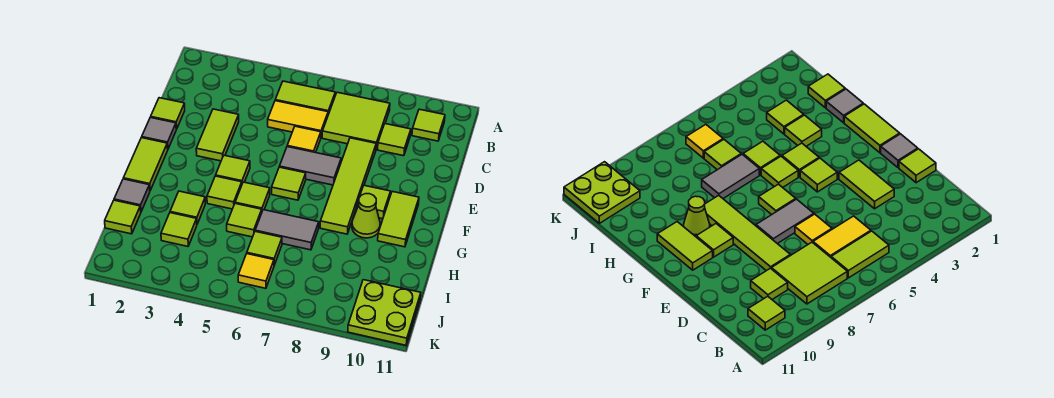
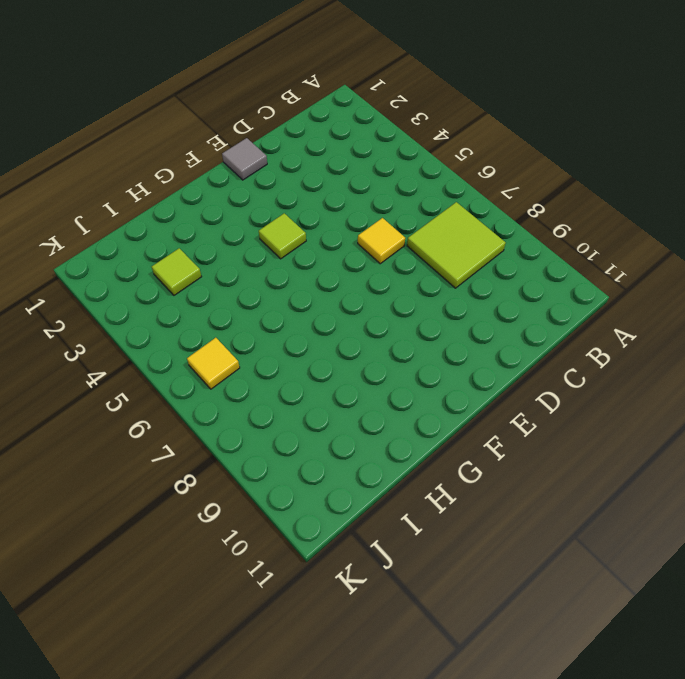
none -> lime 1x2 tile [275,81,335,114]
none -> lime 1x1 tile [412,109,445,141]
none -> yellow 1x2 tile [268,101,328,137]

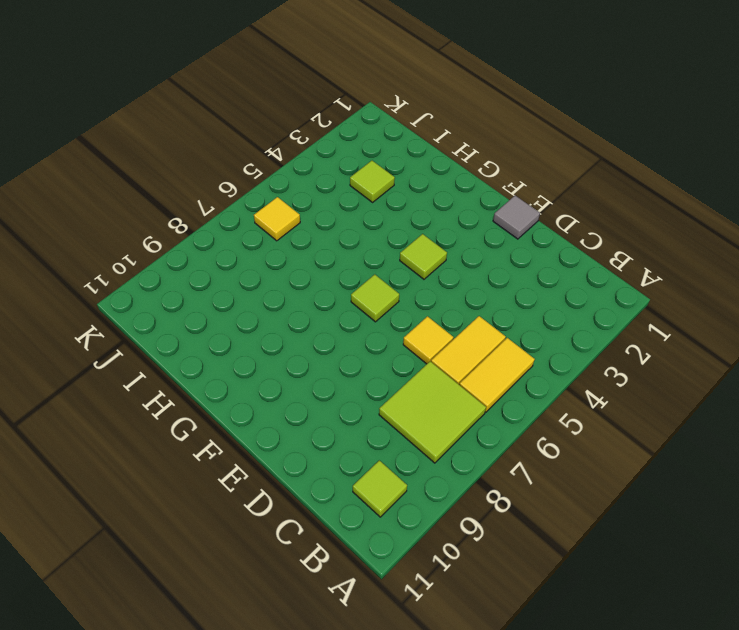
yellow 1x2 tile [459,338,535,412] -> lime 1x2 tile [275,81,335,114]
none -> lime 1x1 tile [378,124,411,156]
none -> lime 1x1 tile [151,98,185,129]
none -> lime 1x2 tile [196,109,239,161]

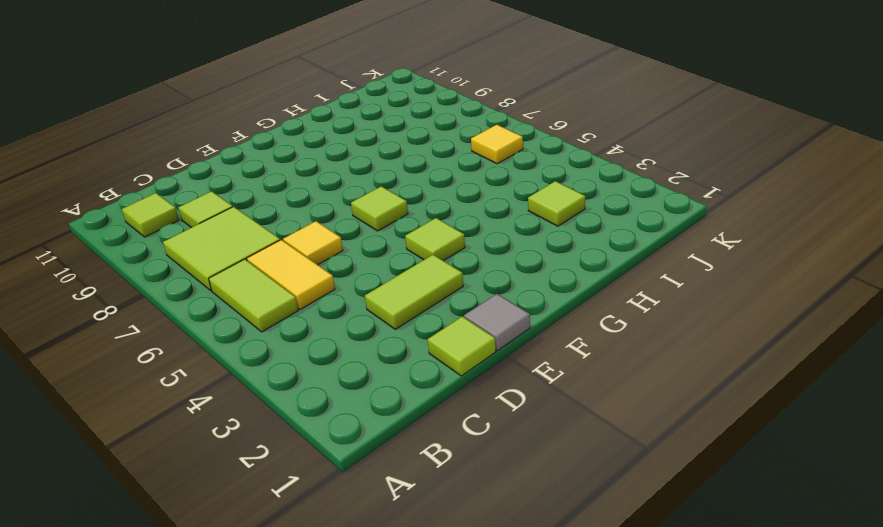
none -> lime 1x4 tile [320,138,376,234]
none -> grey 1x2 tile [279,147,341,185]
none -> lime 1x2 tile [123,138,168,190]

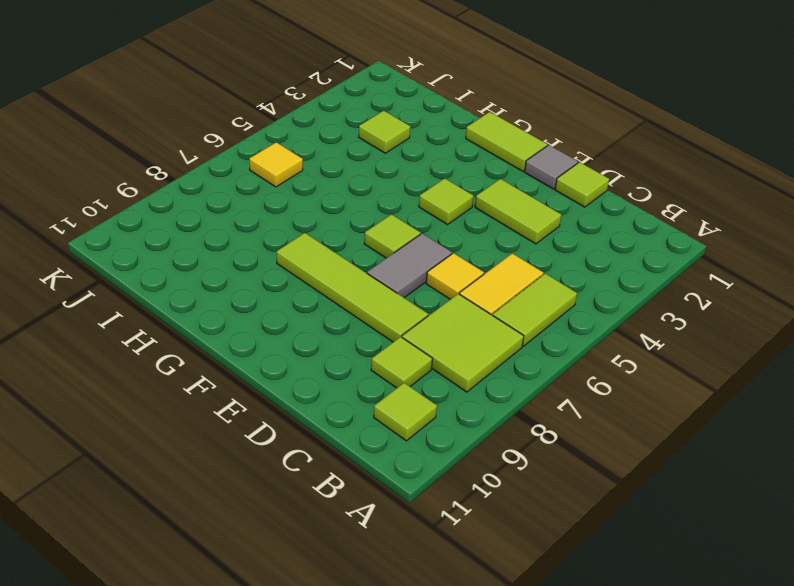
none -> lime 1x1 tile [356,185,391,219]
none -> lime 1x2 tile [378,191,419,247]
none -> lime 1x1 tile [207,176,242,209]

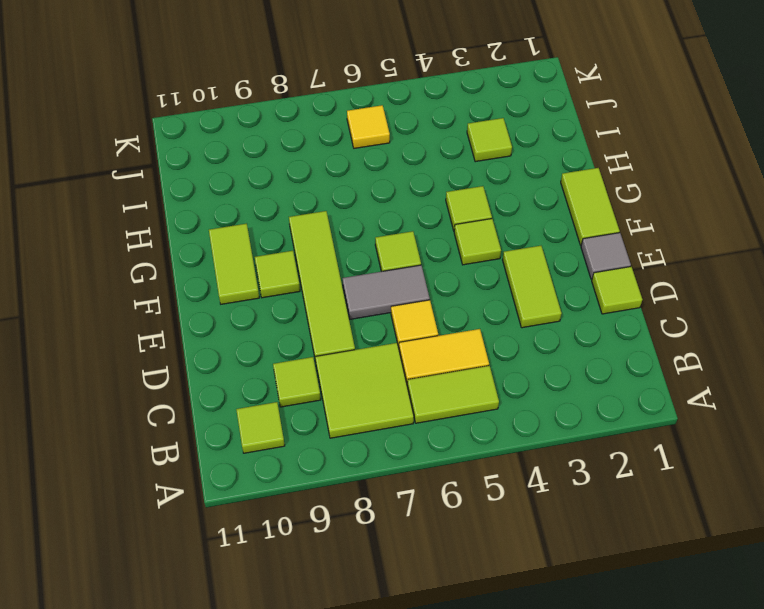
none -> lime 1x1 tile [235,182,270,211]
none -> lime 1x1 cone [352,194,380,238]
none -> grey 1x1 tile [114,179,150,212]

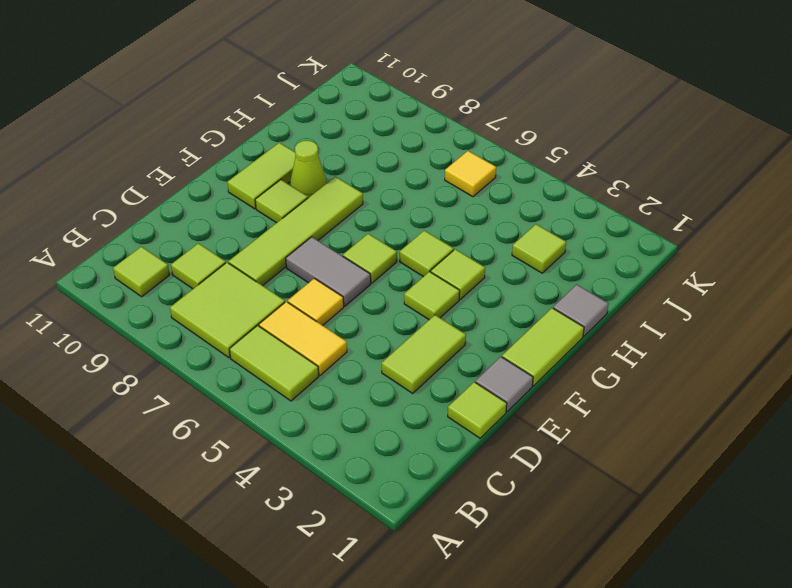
none -> lime 1x1 tile [170,191,205,224]
none -> lime 1x1 tile [227,204,262,237]
none -> grey 1x2 tile [255,210,319,250]

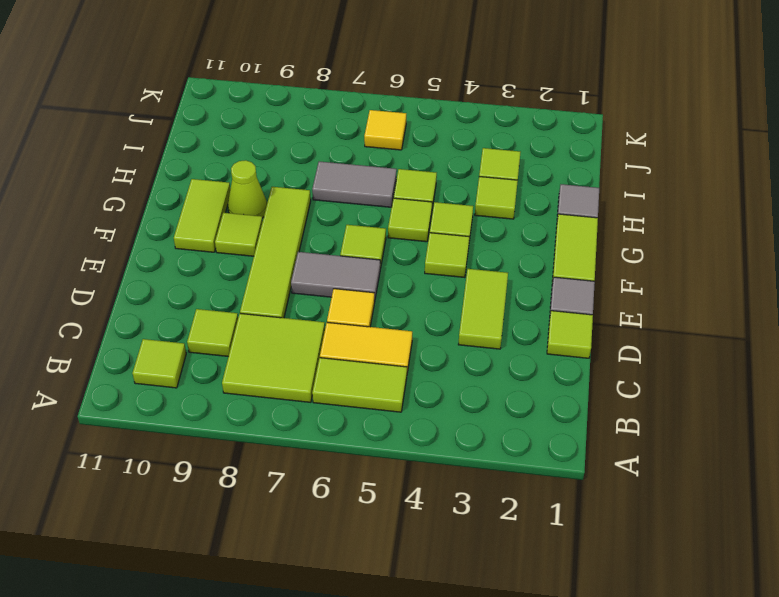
none -> lime 1x1 tile [105,200,141,234]
none -> lime 1x1 tile [247,231,282,265]
none -> lime 2x2 plate [348,280,421,345]

